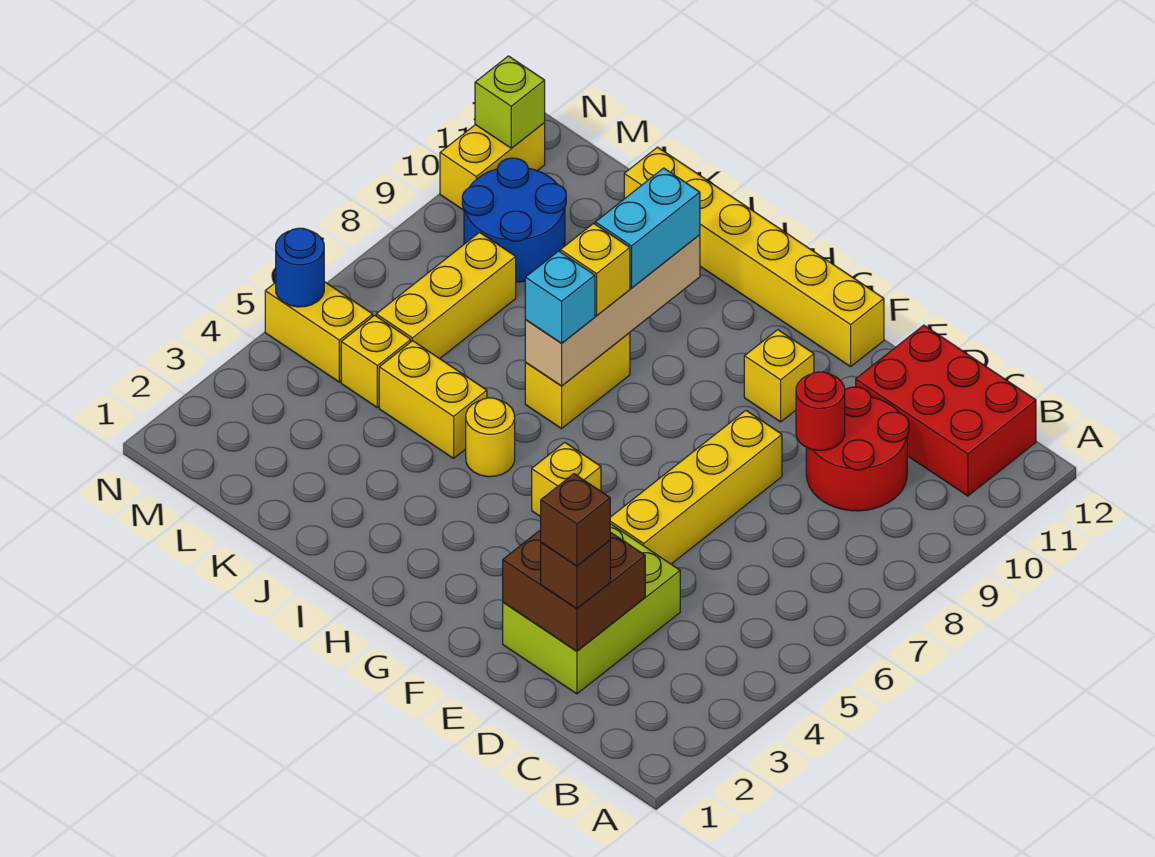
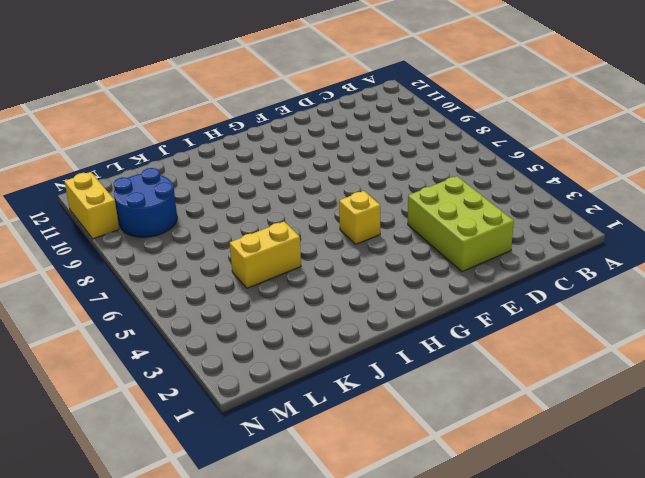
none -> red 2x3 brick [856,325,1036,496]
none -> red 2x2 round brick [806,387,909,511]
none -> yellow 1x4 brick [610,410,782,564]

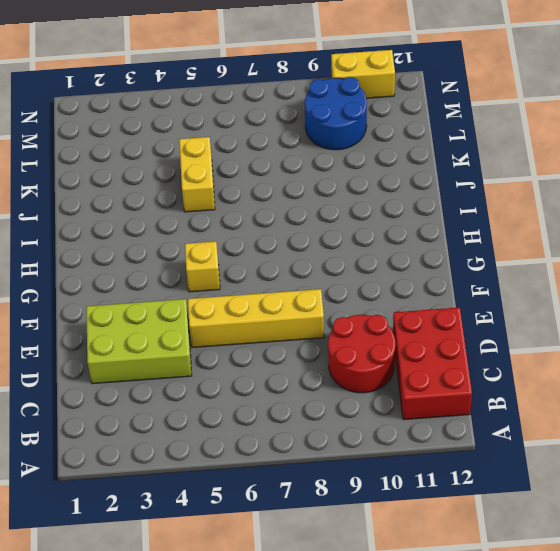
none -> yellow 1x1 brick [744,330,814,422]
none -> yellow 1x6 brick [624,147,884,367]
none -> yellow 1x1 round brick [466,398,515,477]

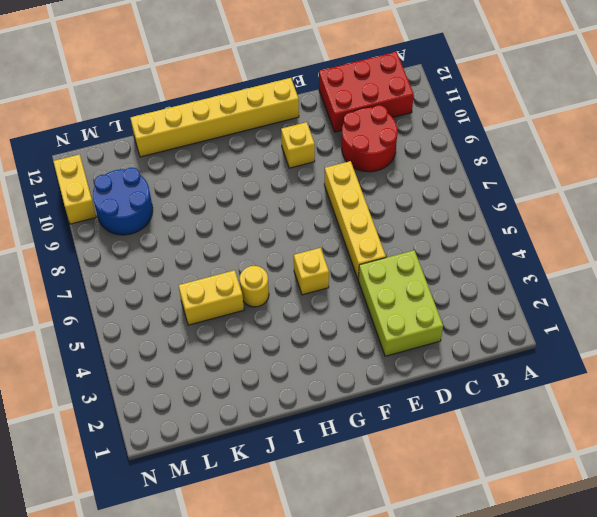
none -> yellow 1x2 brick [525,333,630,429]
none -> yellow 1x1 brick [341,315,411,408]
none -> yellow 1x3 brick [376,232,516,359]

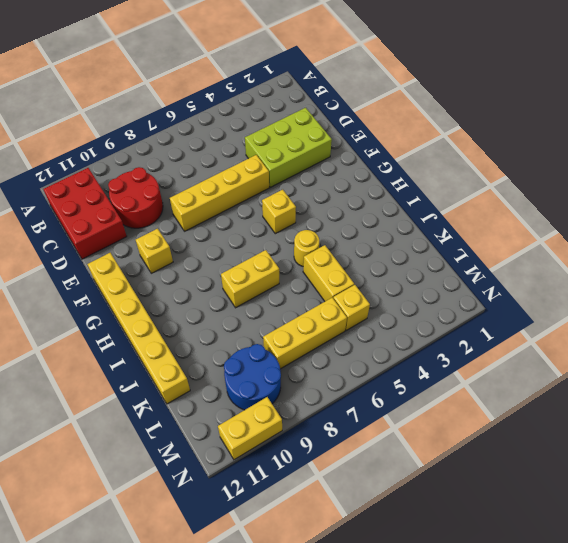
none -> yellow 1x2 brick [265,282,373,382]
none -> brown 2x2 brick [503,530,645,651]
none -> red 1x1 round brick [796,372,845,451]

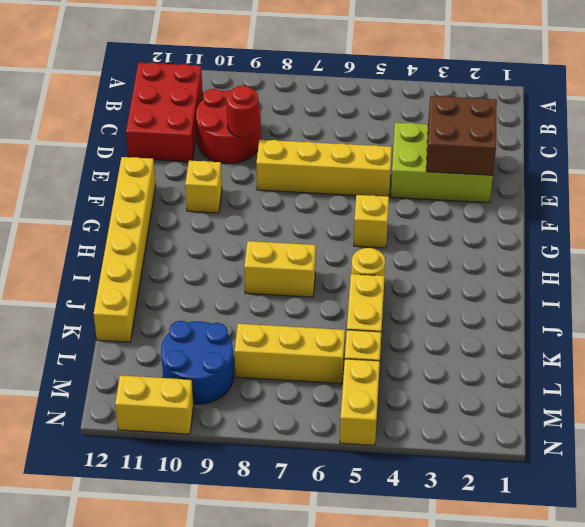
none -> tan 1x4 brick [525,235,700,386]
none -> blue 1x1 round brick [276,228,324,307]
none -> lime 1x1 brick [475,56,545,148]

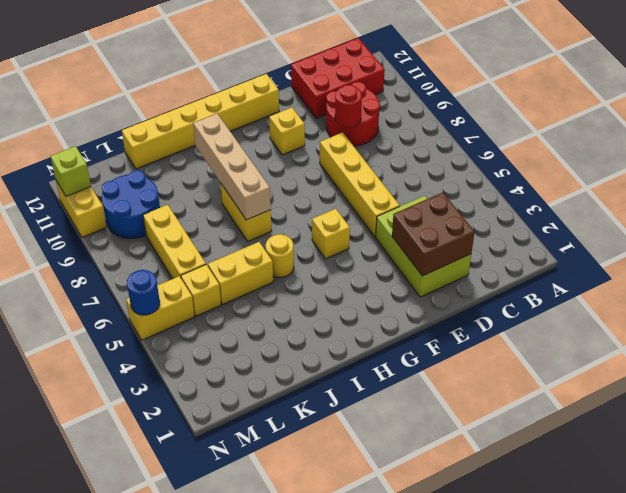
none -> brown 1x1 brick [541,540,610,609]
none -> cyan 1x1 brick [525,251,595,344]
none -> yellow 1x1 brick [560,223,630,316]

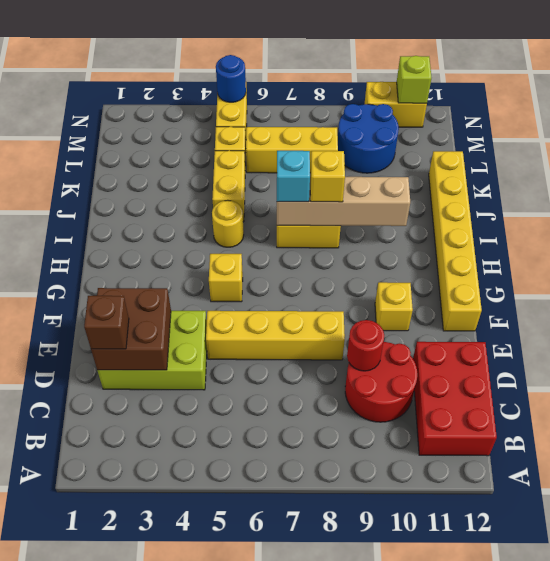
none -> cyan 1x2 brick [595,168,700,288]
none -> brown 1x1 brick [541,474,610,566]

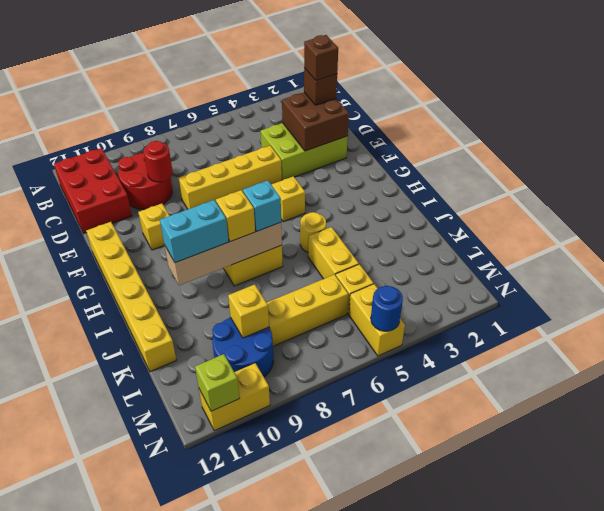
yellow 1x1 brick [228,284,269,338] -> none

